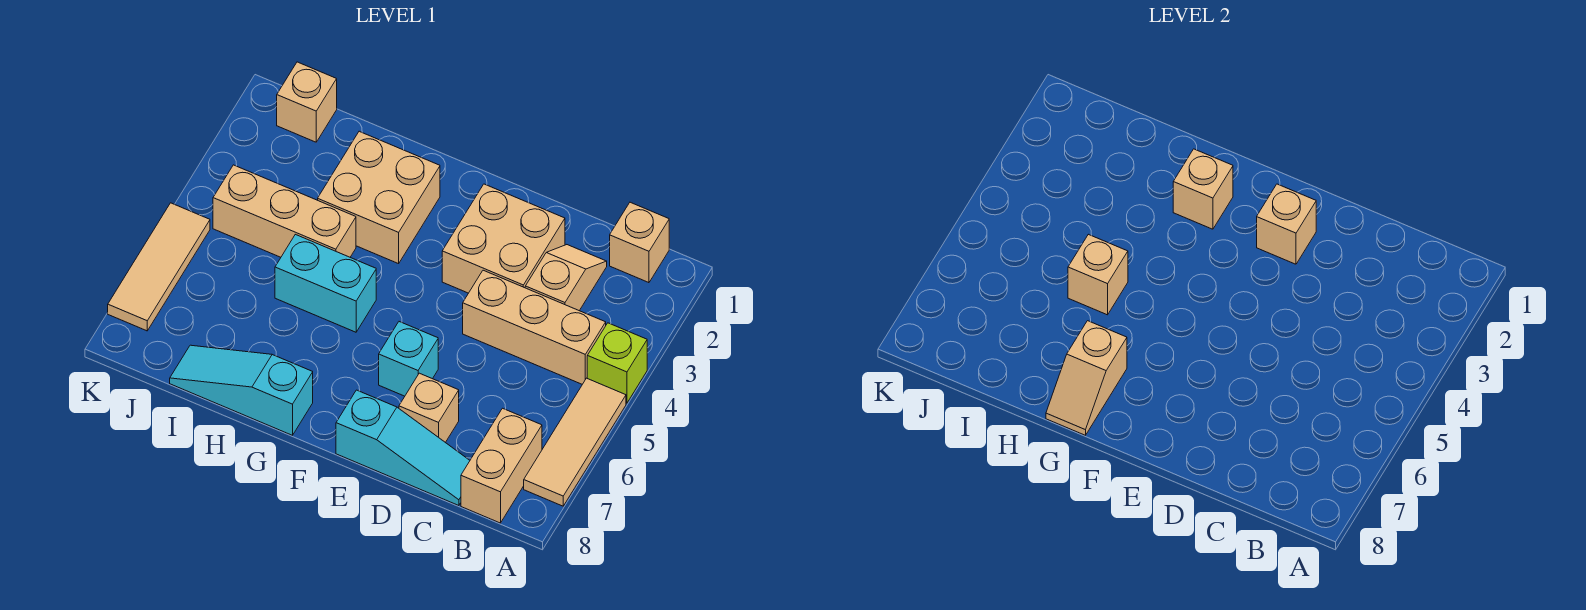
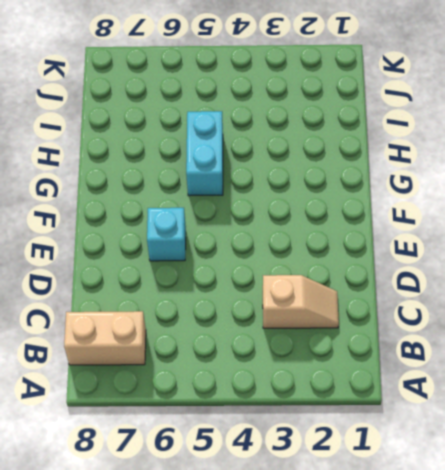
none -> lime 1x1 brick [587,323,647,403]
none -> tan 1x3 tile [524,378,626,506]
none -> tan 1x1 brick [610,202,669,283]

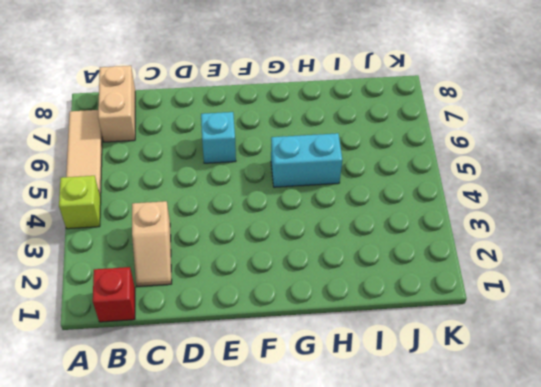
red 1x1 brick [93,267,135,322] -> tan 1x1 brick [610,202,669,283]
none -> tan 1x3 brick [463,270,606,384]
none -> cyan 1x3 slope [336,390,470,506]
none -> tan 2x2 brick [442,184,565,293]

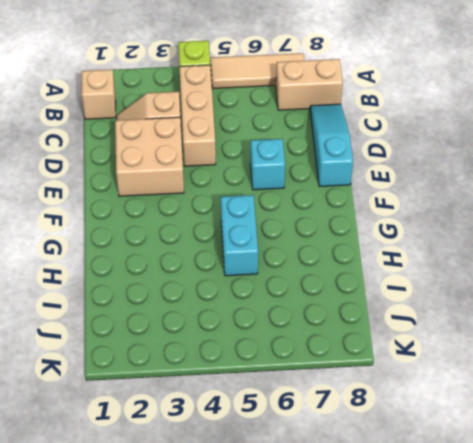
none -> tan 1x1 brick [399,373,459,443]
none -> tan 2x2 brick [318,131,440,264]
none -> cyan 1x3 slope [170,345,313,435]

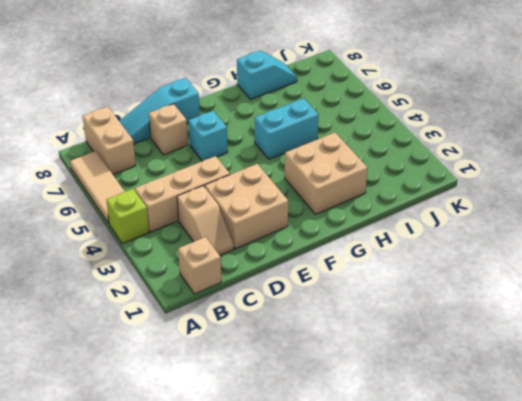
cyan 1x2 slope [237,50,297,99] -> cyan 1x3 slope [170,345,313,435]
none -> tan 1x3 brick [213,165,356,257]
none -> tan 1x1 brick [277,62,337,142]
none -> tan 1x3 tile [108,203,210,331]

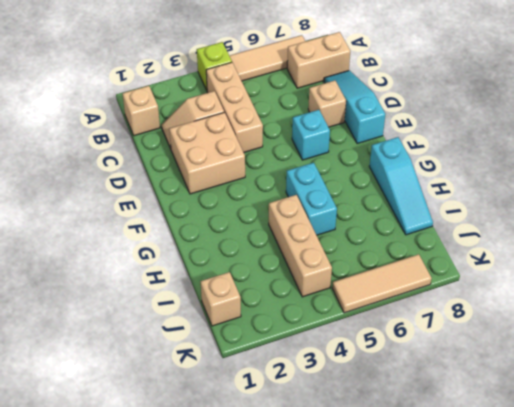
none -> tan 2x2 brick [318,131,440,264]
none -> tan 1x1 brick [1257,184,1316,264]
none -> tan 1x1 brick [1173,149,1233,229]

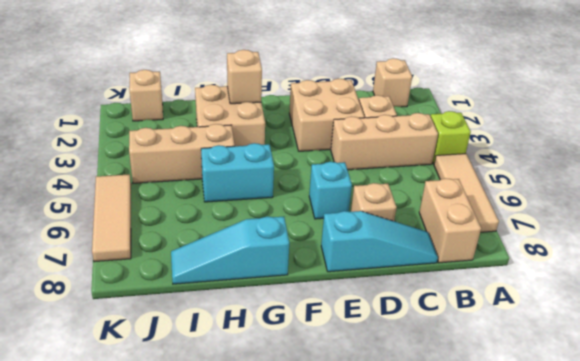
none -> tan 1x1 brick [1257,184,1316,264]
none -> tan 1x2 slope [1046,321,1127,435]
none -> tan 1x1 brick [1068,234,1128,315]

